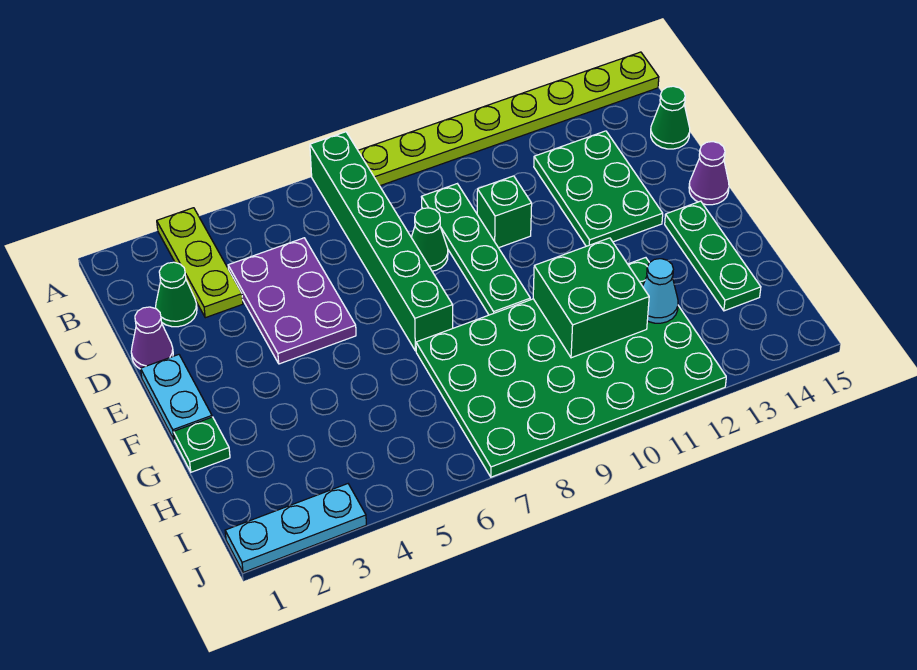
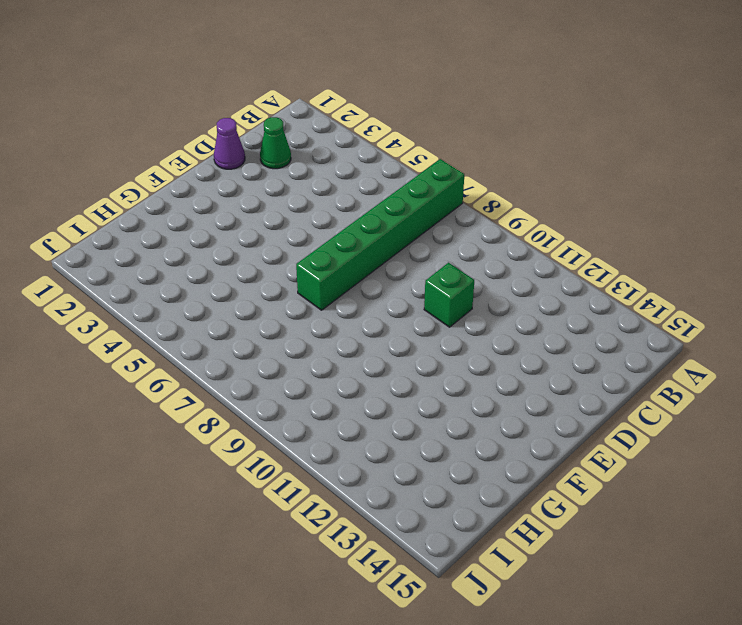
none -> lime 1x3 plate [157,208,243,318]
none -> lime 1x8 plate [358,52,659,186]
none -> purple 2x3 plate [228,238,356,364]

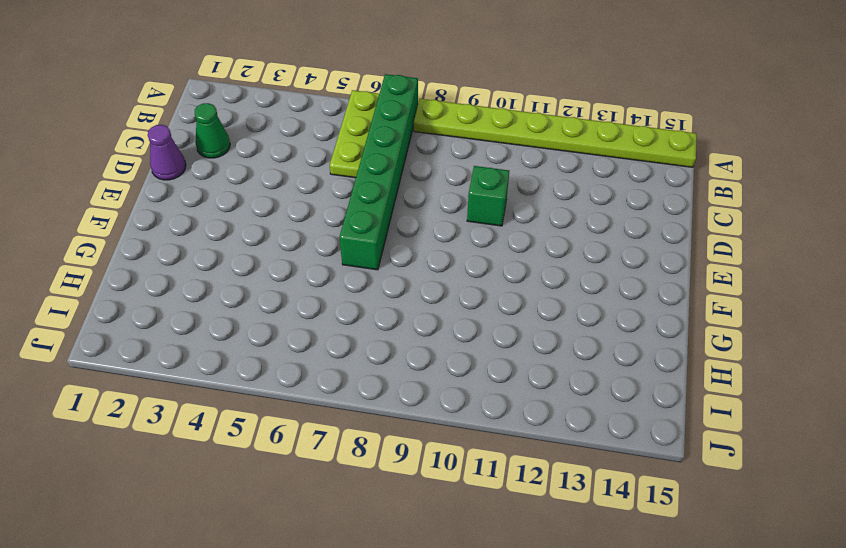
lime 1x3 plate [330,90,379,178] -> lime 1x3 plate moved to [157,208,243,318]
none -> purple 2x3 plate [228,238,356,364]
none -> green 1x4 plate [422,184,530,315]
none -> green 2x3 plate [534,131,663,246]

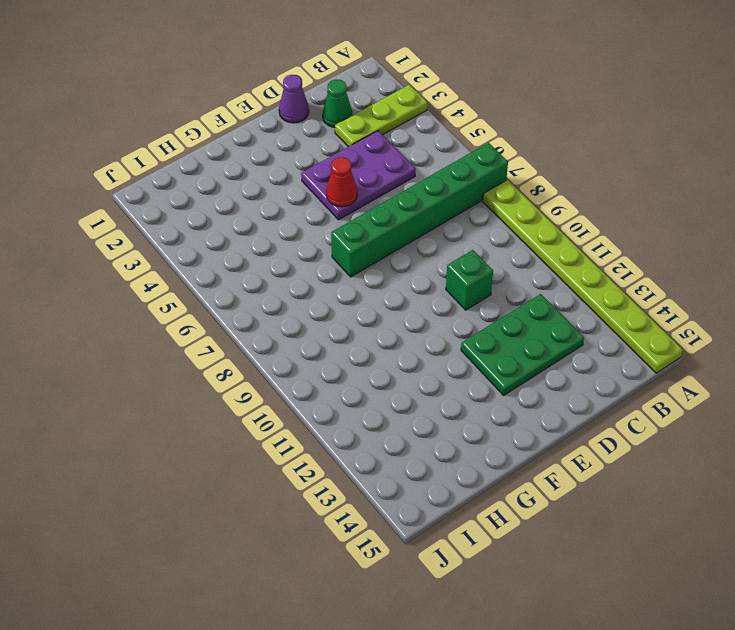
red 1x1 cone [326,157,357,207] -> none
none -> green 1x4 plate [422,184,530,315]
none -> green 1x1 cone [651,86,690,149]
none -> green 1x1 cone [411,208,448,271]

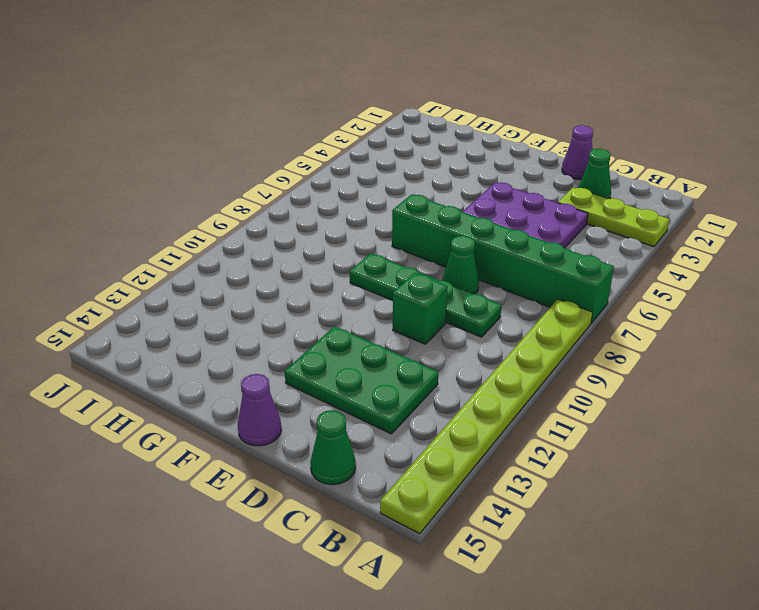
none -> cyan 1x2 plate [141,355,212,440]
none -> green 1x3 plate [665,201,761,311]
none -> green 1x1 plate [174,417,230,472]

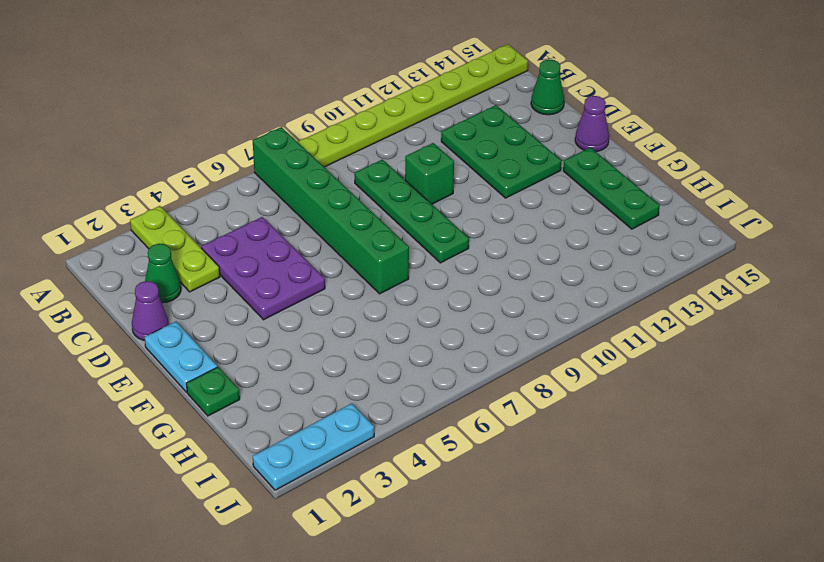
none -> green 1x1 cone [411,208,448,271]
none -> green 4x6 plate [416,258,726,477]
none -> green 2x2 brick [533,238,649,358]

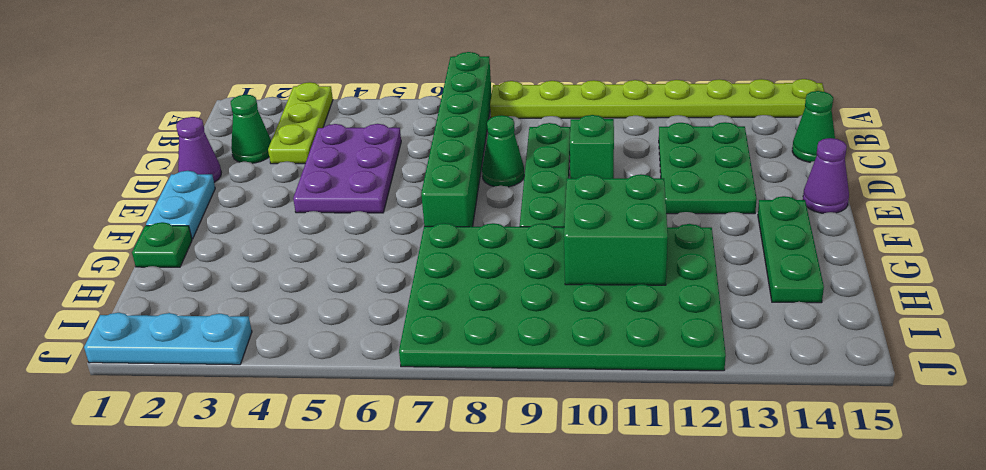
none -> cyan 1x1 cone [643,259,678,323]

